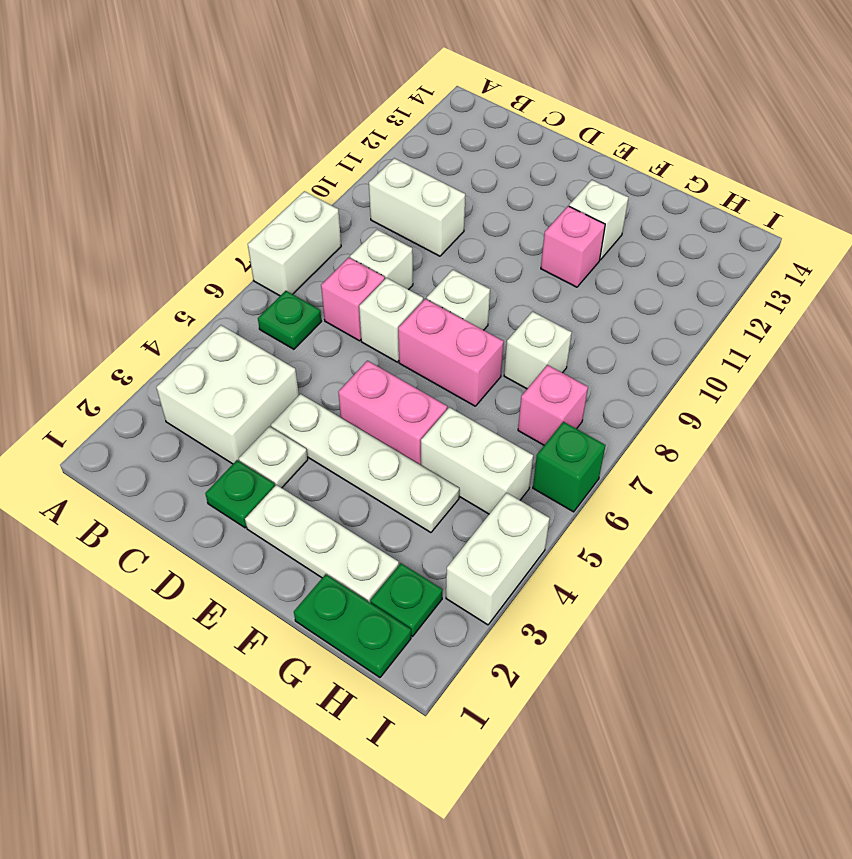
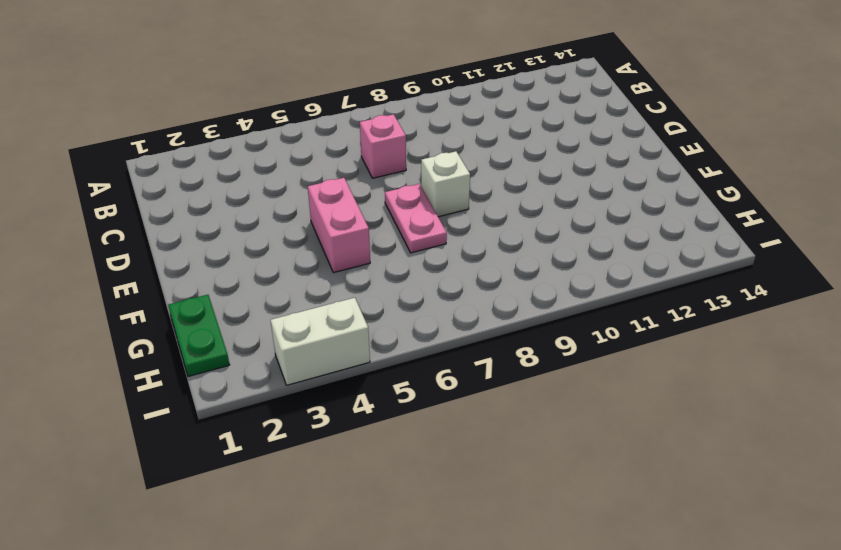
pink 1x2 plate [385,184,447,253] -> pink 1x2 brick [398,299,504,406]
none -> white 1x2 brick [248,191,341,296]
none -> white 2x2 brick [156,325,299,464]
none -> green 1x1 plate [258,291,322,349]

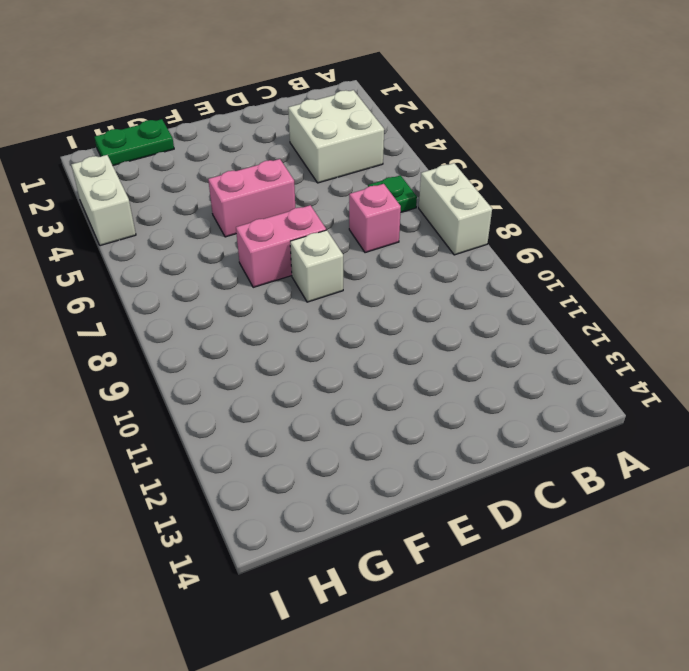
none -> white 1x2 brick [369,158,465,256]
none -> white 1x1 brick [350,230,413,290]
none -> green 1x1 plate [205,460,275,528]

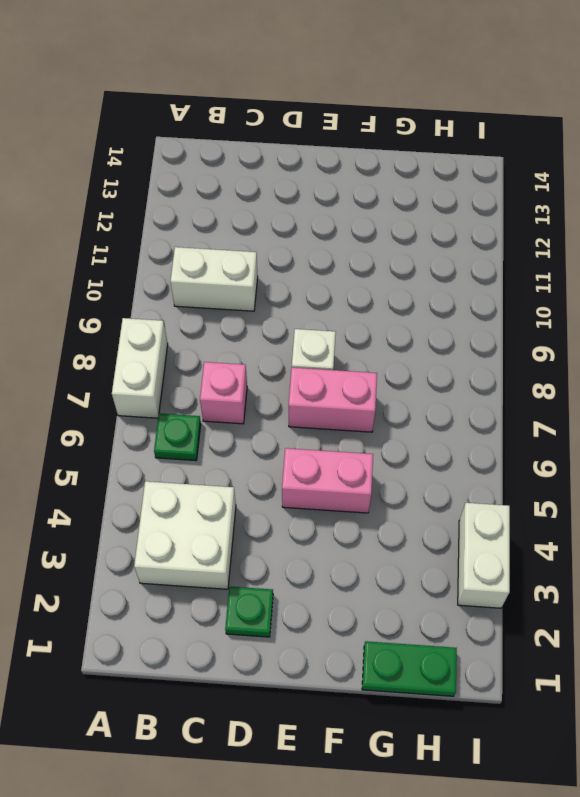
none -> white 1x1 brick [350,230,413,290]
none -> white 1x1 plate [239,426,308,488]
none -> white 1x4 plate [271,394,459,533]

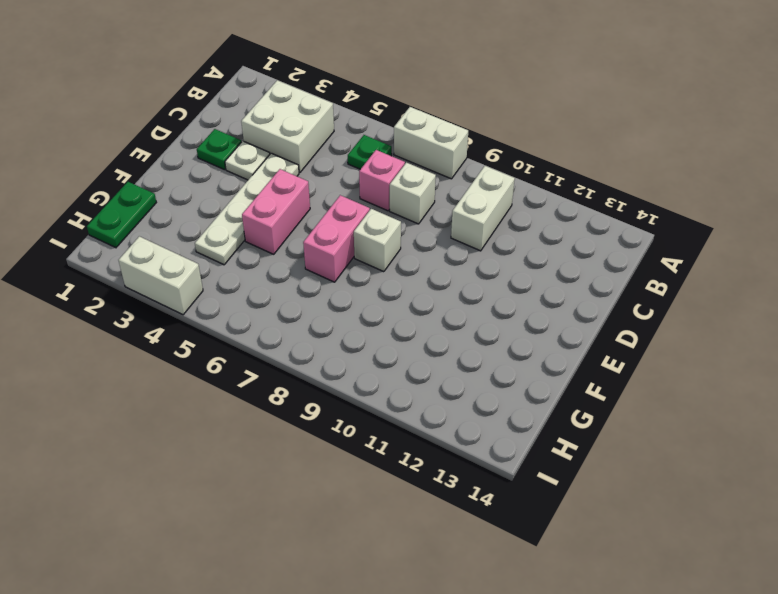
none -> white 1x1 brick [359,278,423,362]
none -> white 1x3 plate [245,485,399,603]
none -> pink 1x1 brick [541,206,605,287]

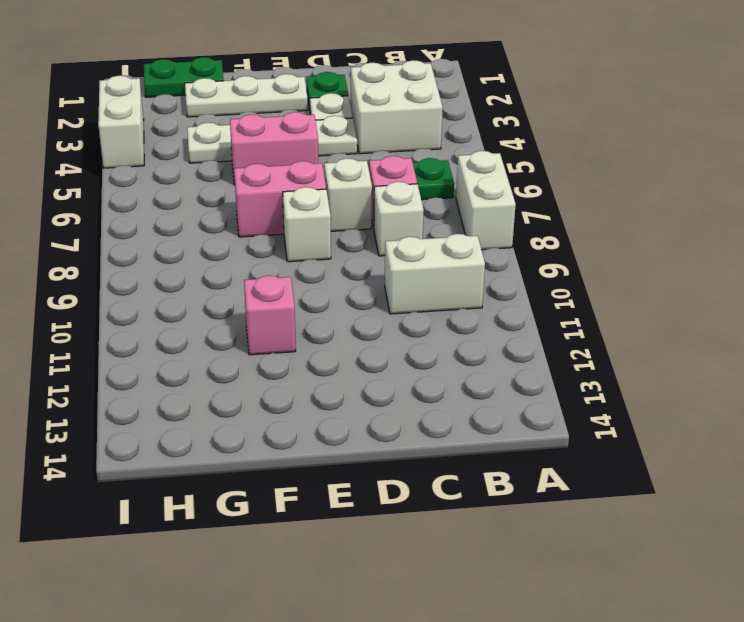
none -> white 1x1 brick [569,180,628,260]
none -> white 1x2 brick [421,407,533,514]
none -> white 1x1 brick [504,312,572,389]

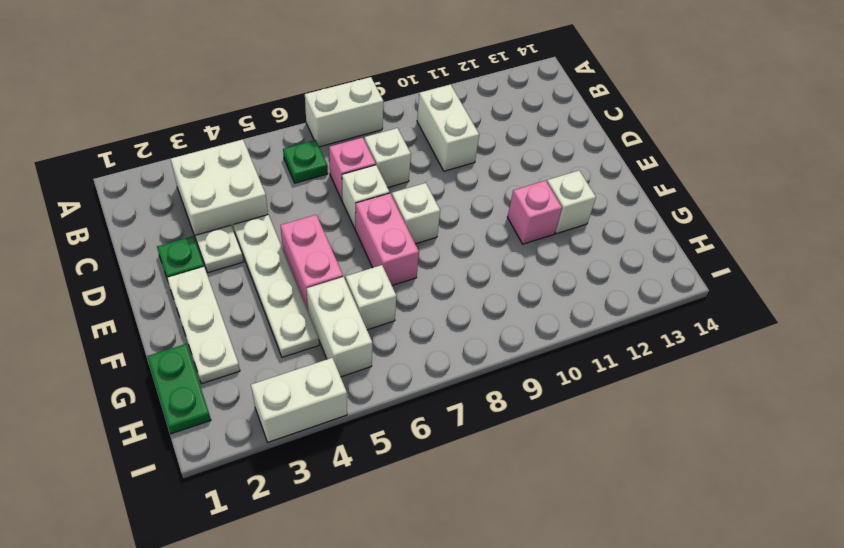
white 1x1 brick [346,265,396,330] -> white 1x1 brick moved to [504,312,572,389]
none -> green 1x1 plate [370,563,442,636]
none -> pink 1x1 brick [518,365,588,445]
none -> green 1x1 brick [533,422,605,512]

